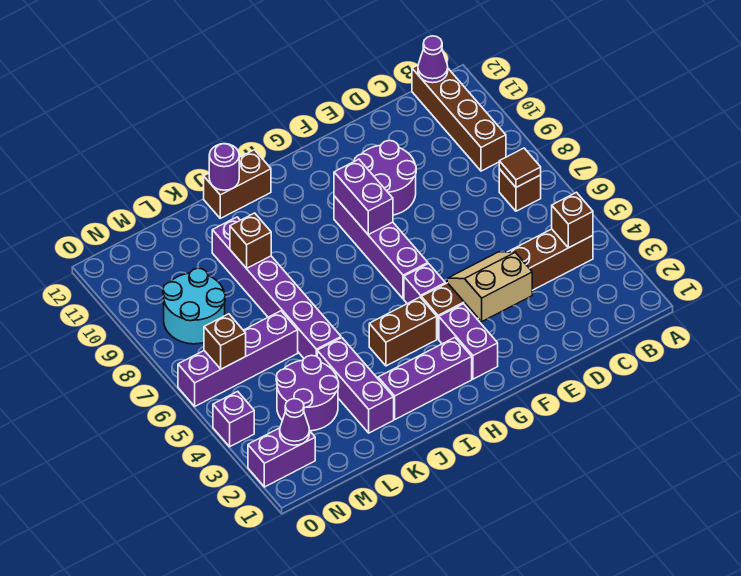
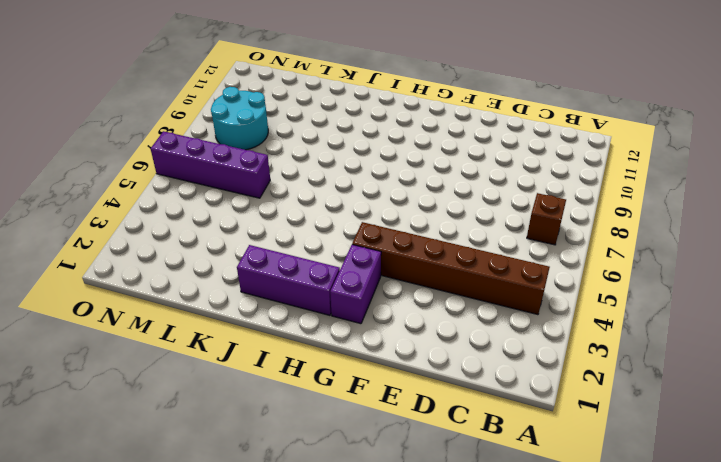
none -> brown 1x4 brick [412,65,506,171]
none -> purple 2x2 round brick [354,141,416,215]
none -> purple 1x1 brick [404,264,445,304]

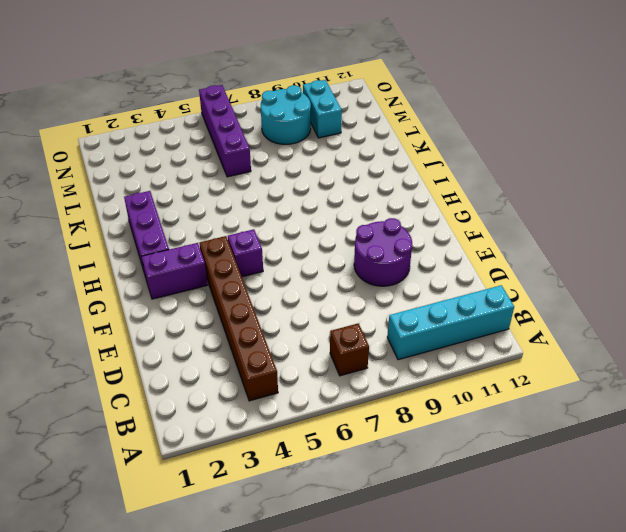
cyan 1x4 brick [387,285,514,360] -> brown 1x4 brick [412,65,506,171]
cyan 1x2 brick [303,80,342,138] -> none
none -> purple 1x4 brick [334,196,428,299]
none -> brown 1x2 brick [369,297,437,366]
none -> brown 1x2 brick [204,150,271,218]

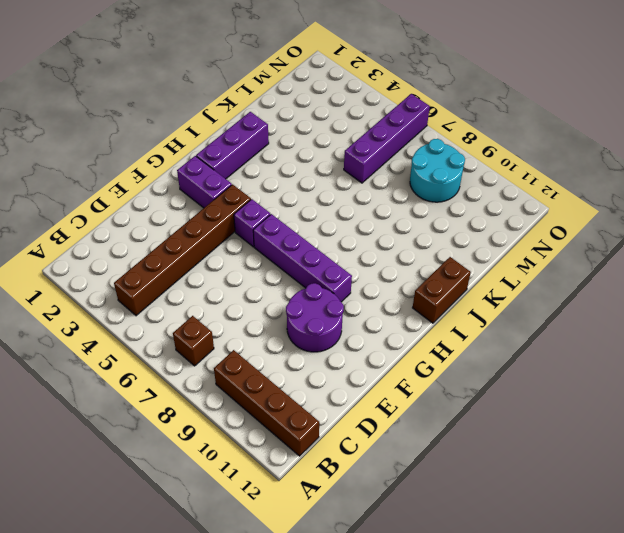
none -> brown 1x2 brick [369,297,437,366]
none -> purple 1x3 brick [317,338,394,433]
none -> purple 1x6 brick [212,217,341,358]

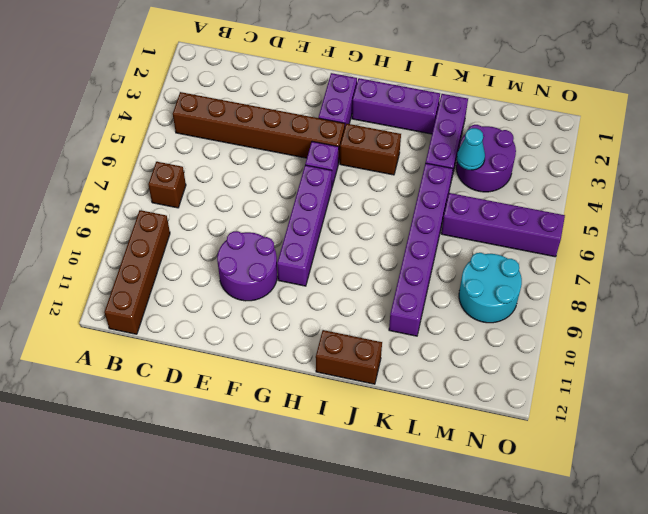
cyan 1x1 cone [457,128,485,170] -> none
none -> purple 1x2 brick [248,428,315,487]
none -> purple 1x1 brick [213,391,254,447]
none -> brown 1x1 brick [552,192,593,248]

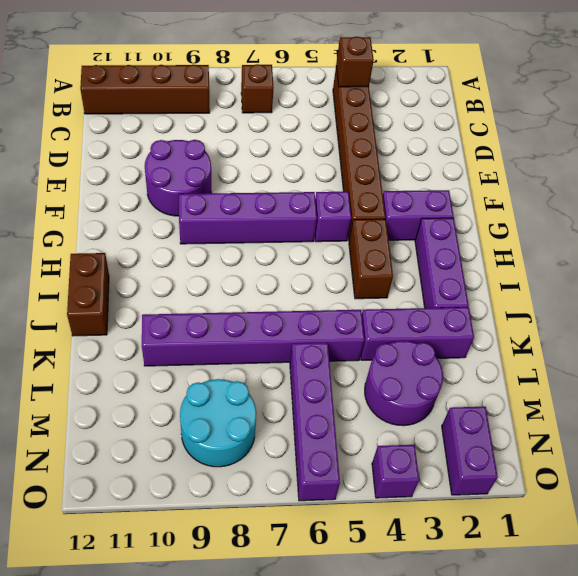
none -> brown 1x1 tile [499,148,541,187]
none -> purple 1x1 cone [418,36,448,83]
none -> tan 2x2 slope [447,252,532,322]

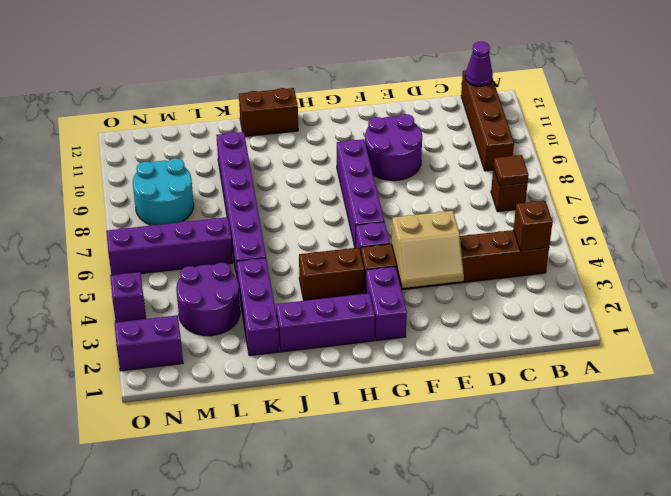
tan 2x2 slope [392,211,464,288] -> tan 2x2 slope turned to [447,252,532,322]
none -> purple 1x2 brick [334,159,393,235]
none -> purple 1x1 round brick [209,144,239,190]
none -> brown 1x1 brick [230,213,271,269]

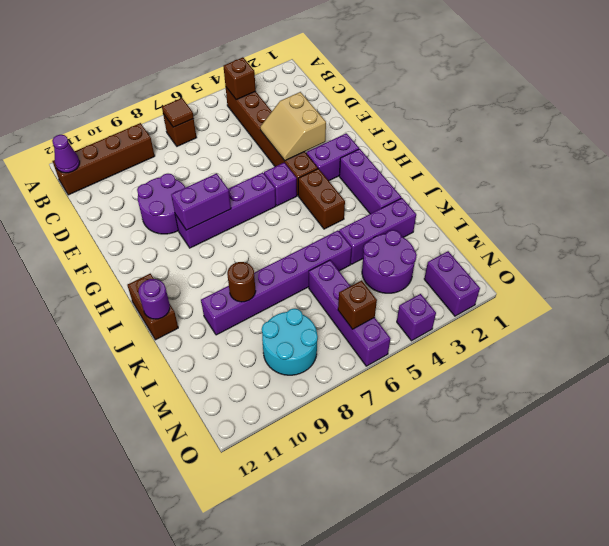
brown 1x1 round brick [227,262,256,302] -> brown 1x1 brick [230,213,271,269]
none -> purple 1x1 cone [280,399,310,445]

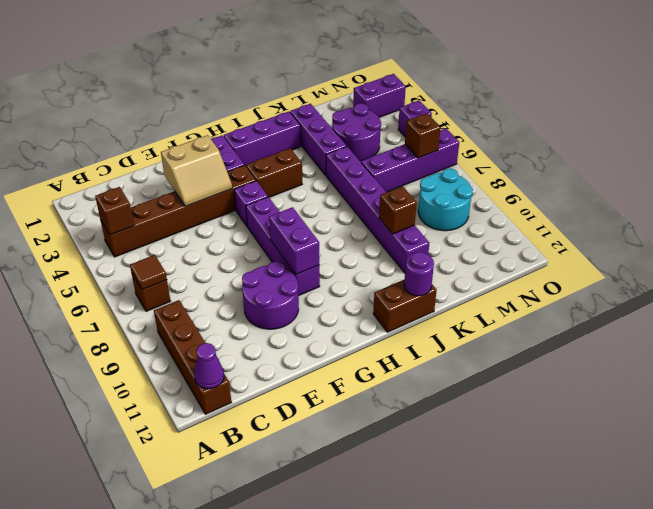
none -> purple 1x1 cone [280,399,310,445]

